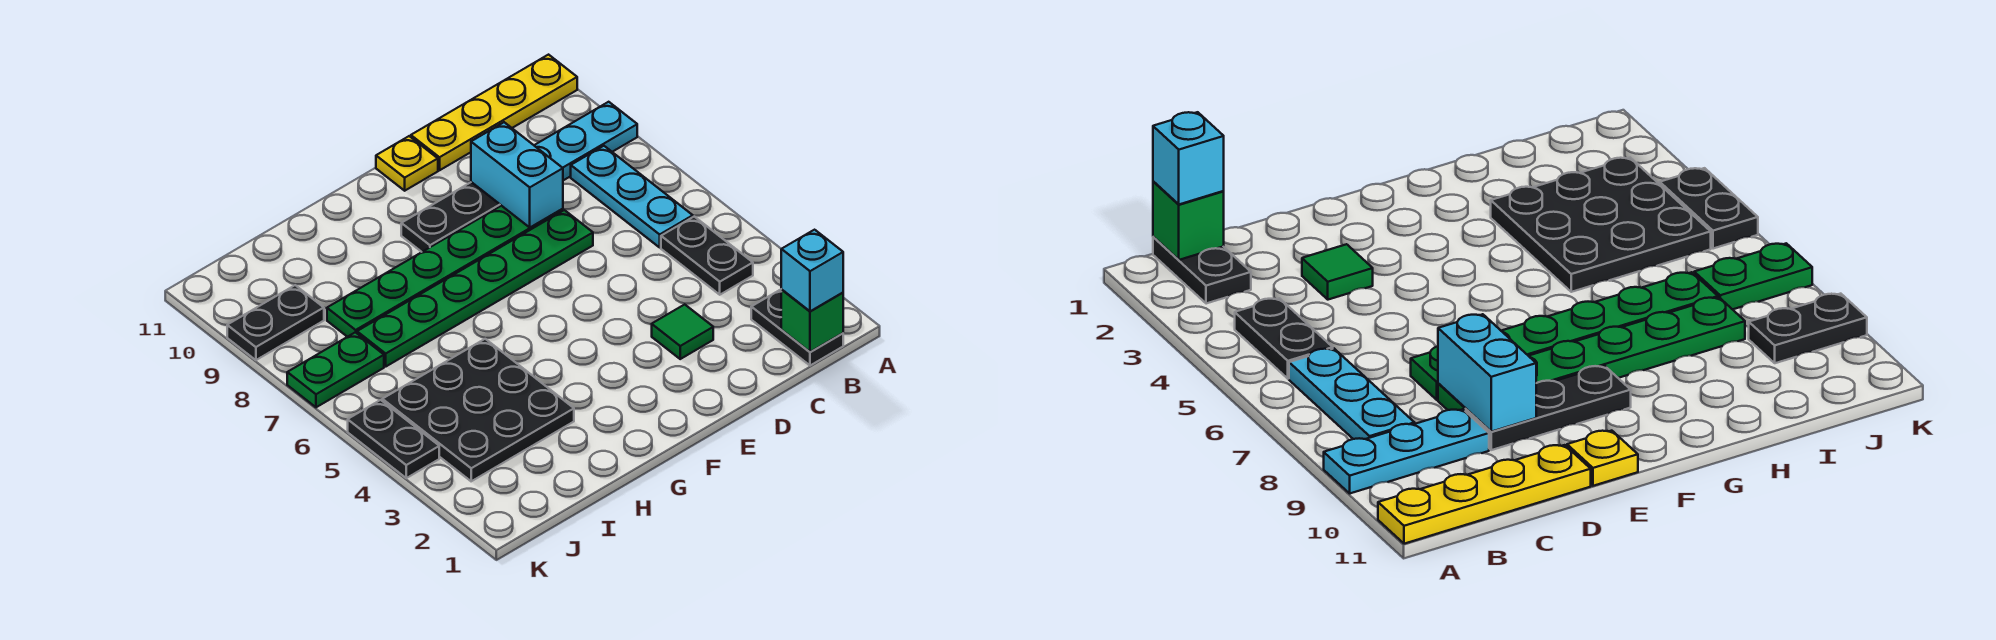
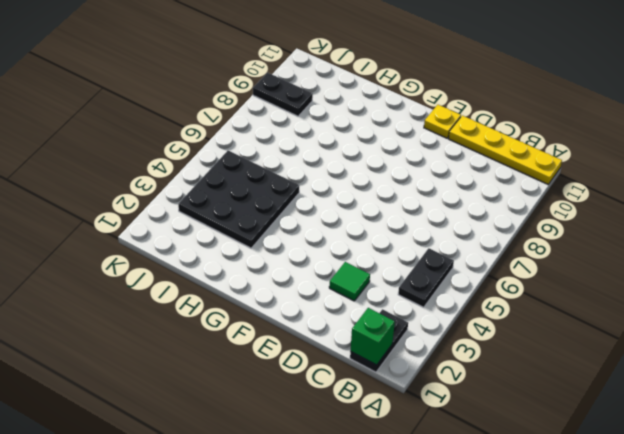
none -> cyan 1x3 plate [534,102,637,180]
none -> cyan 1x3 plate [571,146,693,247]
none -> green 1x6 plate [357,210,593,366]

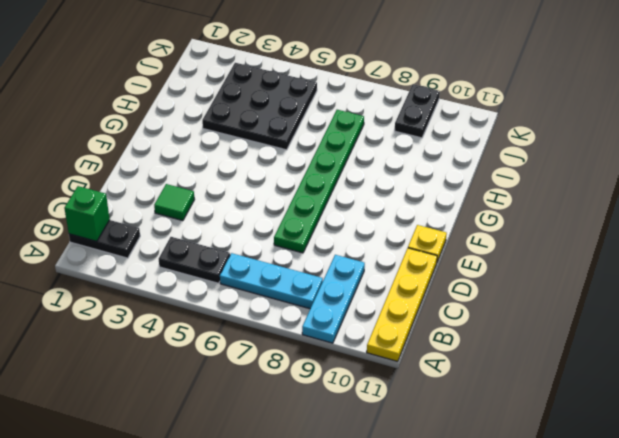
none -> green 1x6 plate [327,206,563,337]
none -> black 1x3 plate [401,182,501,252]
none -> green 1x2 plate [287,332,384,407]

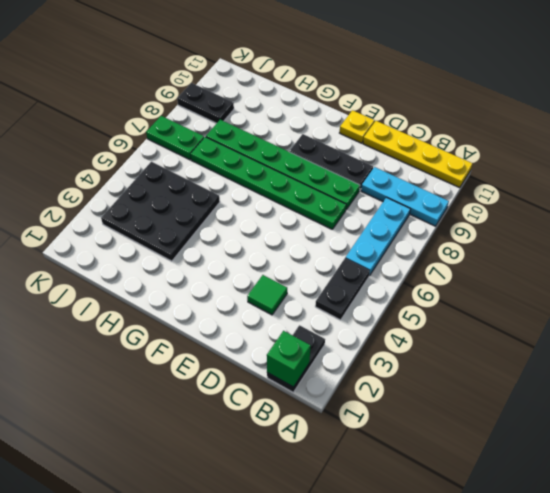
none -> black 1x2 plate [348,400,439,478]
none -> cyan 1x2 brick [471,122,563,228]
none -> cyan 1x1 brick [781,230,843,311]

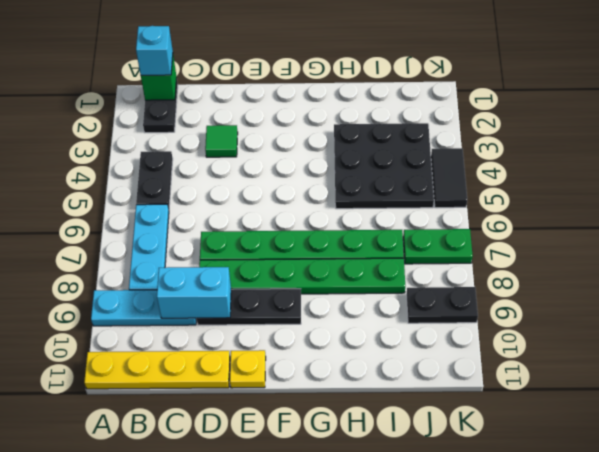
cyan 1x2 brick [157,267,231,318] -> cyan 1x2 brick turned to [471,122,563,228]
black 1x2 tile [431,148,467,208] -> black 1x2 plate [348,400,439,478]

